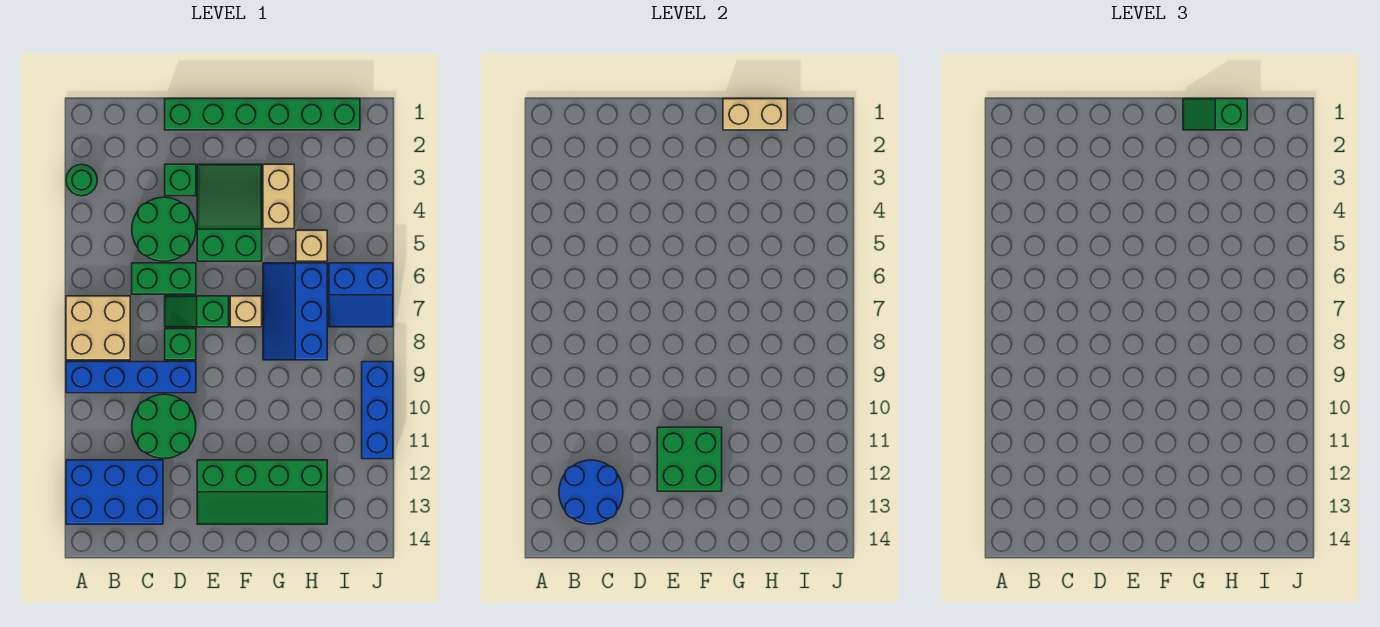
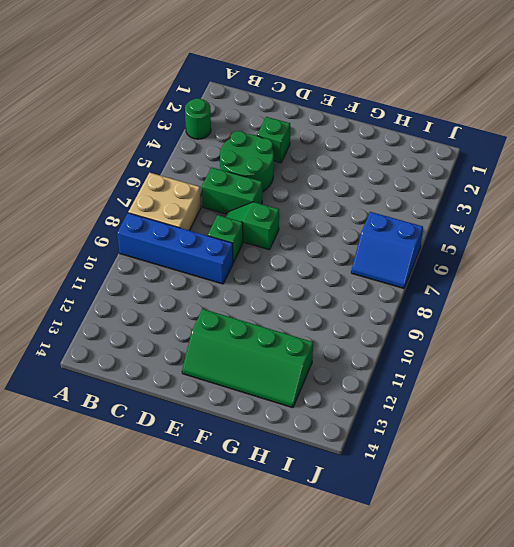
none -> blue 2x3 brick [66,460,163,524]
none -> green 2x2 round brick [132,394,196,458]
none -> green 1x6 brick [165,99,360,130]

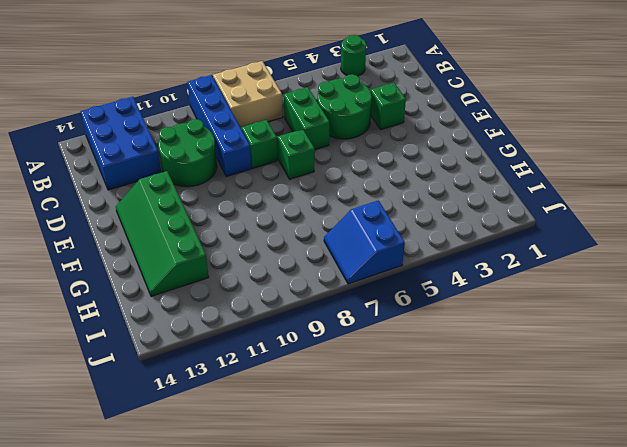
none -> green 1x6 brick [165,99,360,130]
none -> green 2x3 slope [197,164,262,261]
none -> tan 1x1 brick [230,296,262,327]

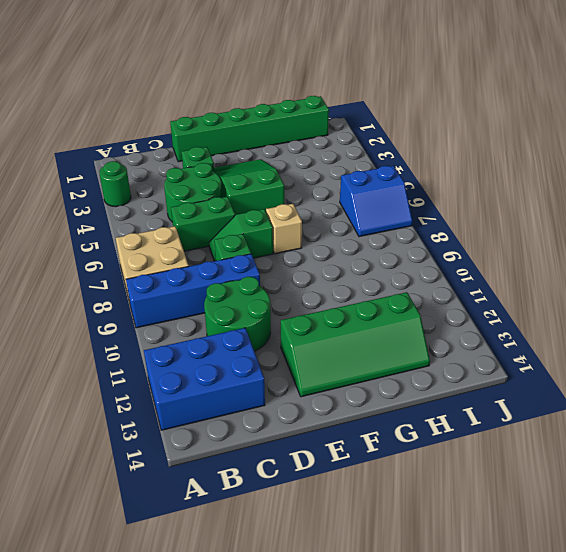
none -> tan 1x2 brick [263,164,294,229]
none -> blue 2x3 slope [263,263,327,360]
none -> tan 1x1 brick [296,230,327,261]

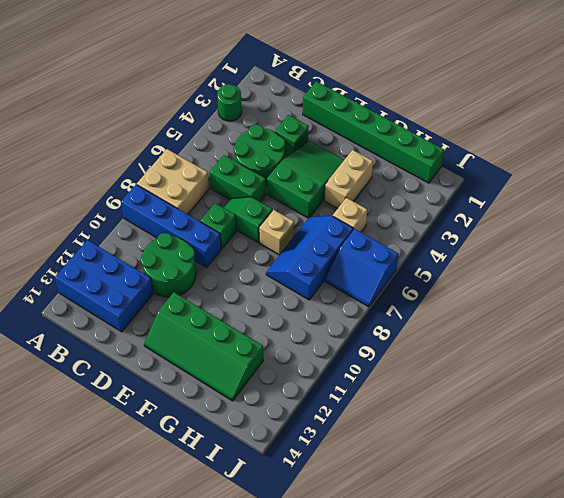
none -> blue 1x3 brick [362,362,393,459]
none -> blue 2x2 round brick [559,460,623,524]
none -> green 2x2 brick [657,427,722,491]

